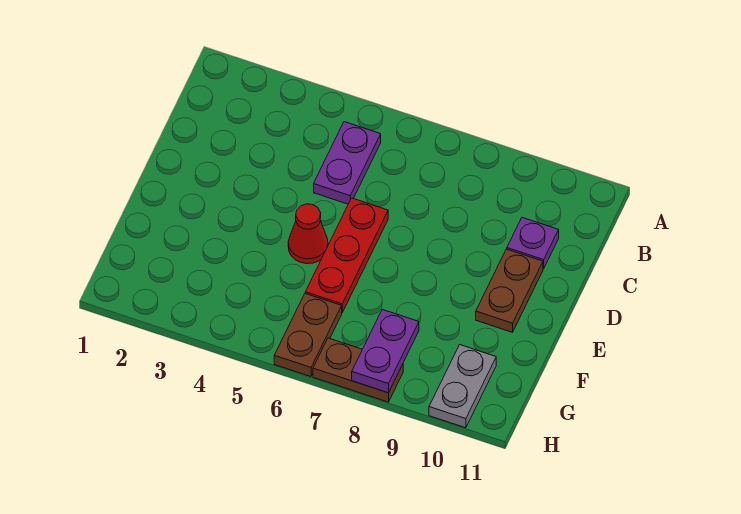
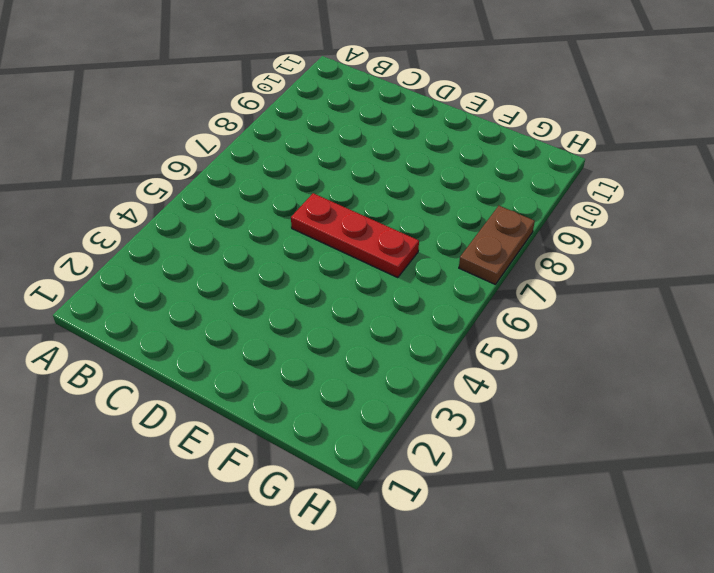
none -> purple 1x2 plate [314,122,381,204]
none -> purple 1x1 plate [507,218,559,269]

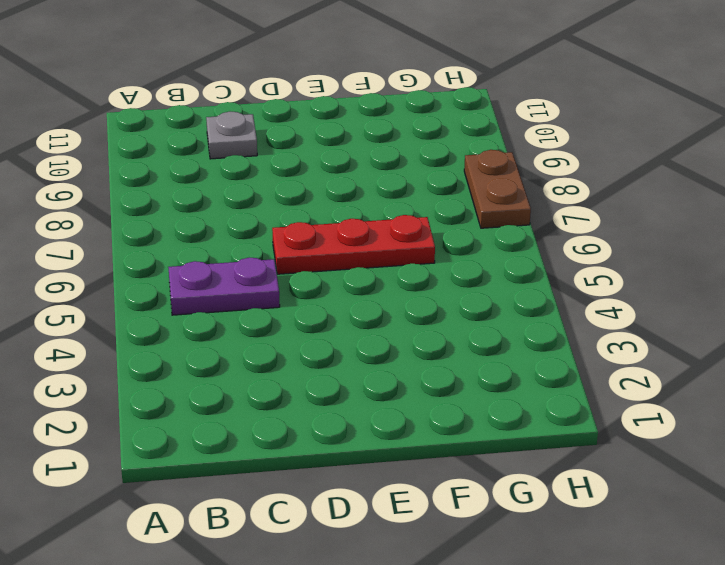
grey 1x1 plate [206,112,257,159] -> purple 1x1 plate [507,218,559,269]
none -> brown 1x2 plate [476,249,543,332]
none -> red 1x1 cone [288,204,328,264]

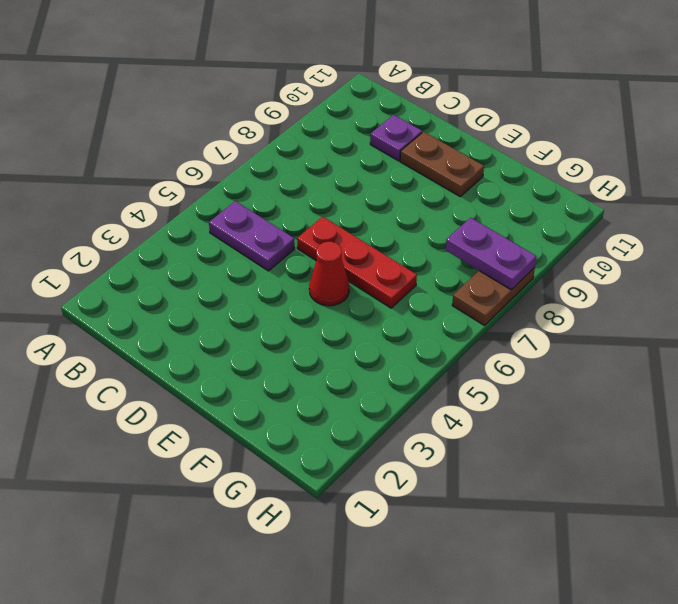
none -> brown 1x2 plate [274,294,342,377]
none -> grey 1x2 plate [429,345,496,428]

